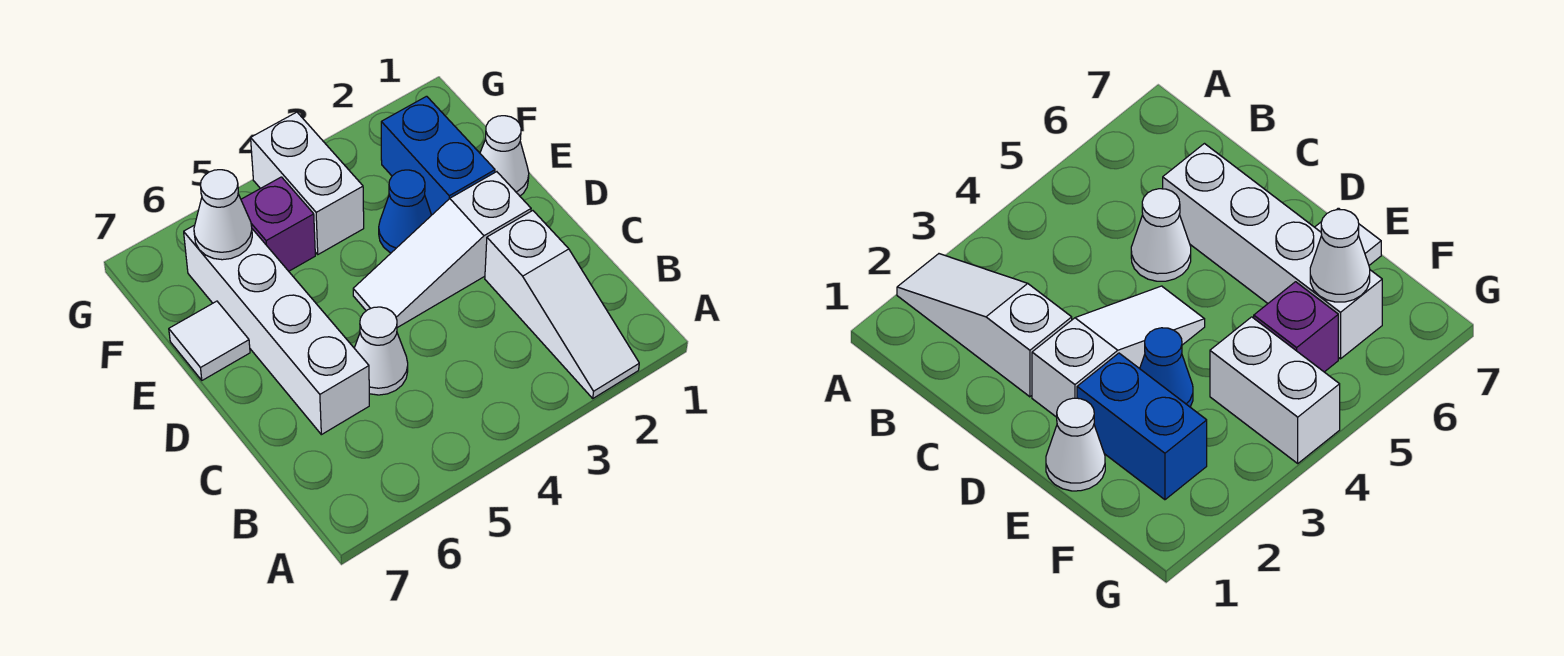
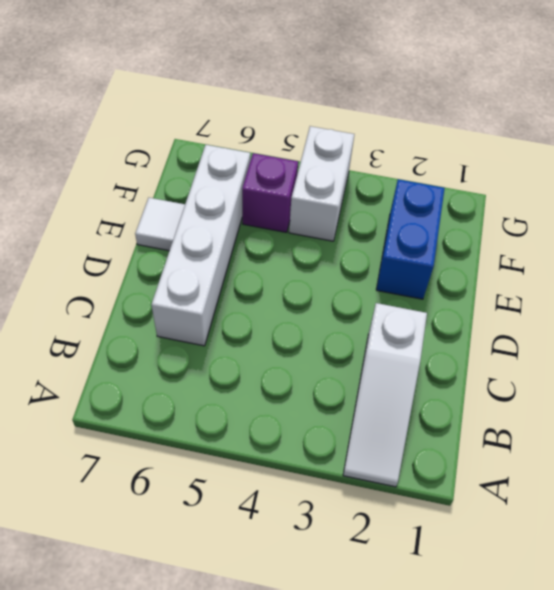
none -> white 1x1 cone [354,307,408,395]
none -> white 1x3 slope [353,172,531,328]

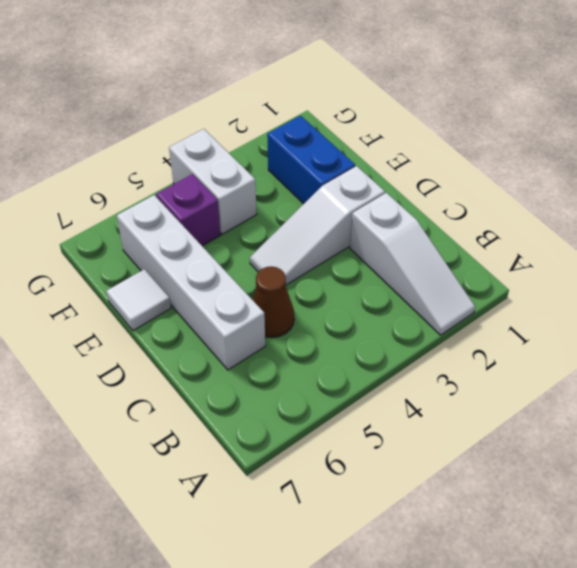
brown 1x1 cone [253,266,294,338] -> white 1x1 cone [354,307,408,395]
none -> white 1x1 cone [480,116,529,196]
none -> blue 1x1 cone [379,170,431,253]

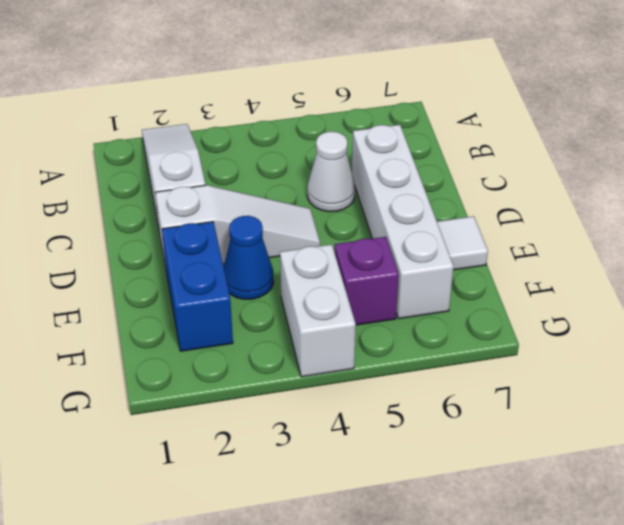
none -> white 1x1 cone [480,116,529,196]
none -> white 1x1 cone [194,170,252,260]

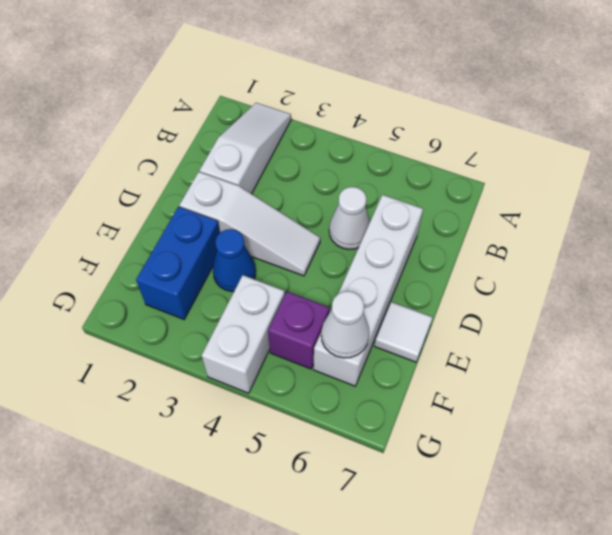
none -> white 1x1 cone [480,116,529,196]

